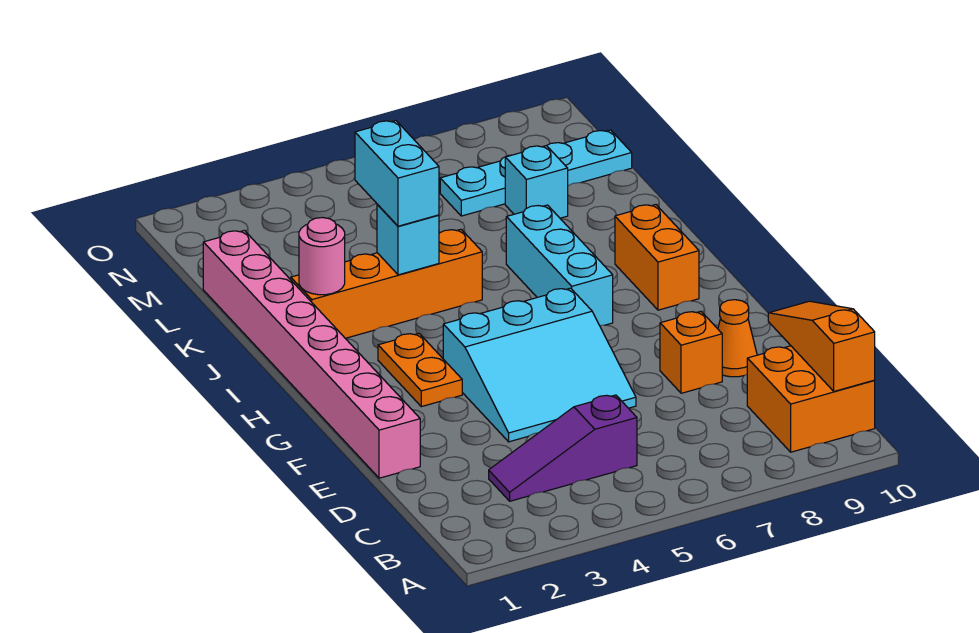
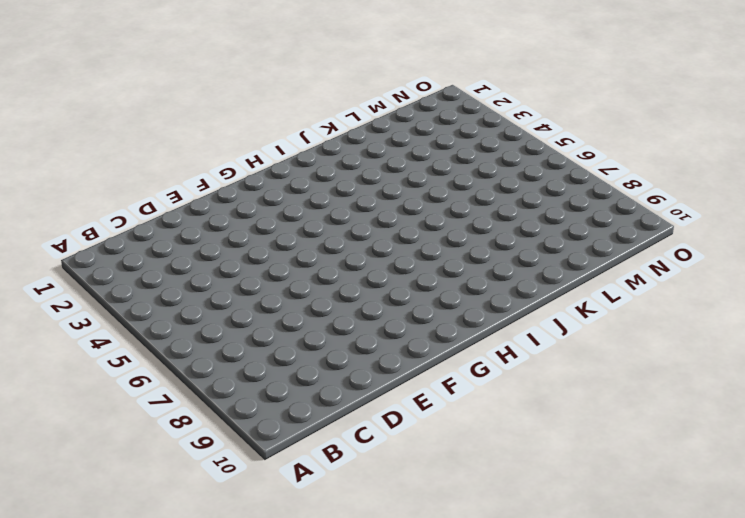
none -> orange 2x2 brick [747,346,875,452]
none -> purple 1x3 slope [489,395,637,501]
none -> pink 1x8 brick [203,230,420,478]

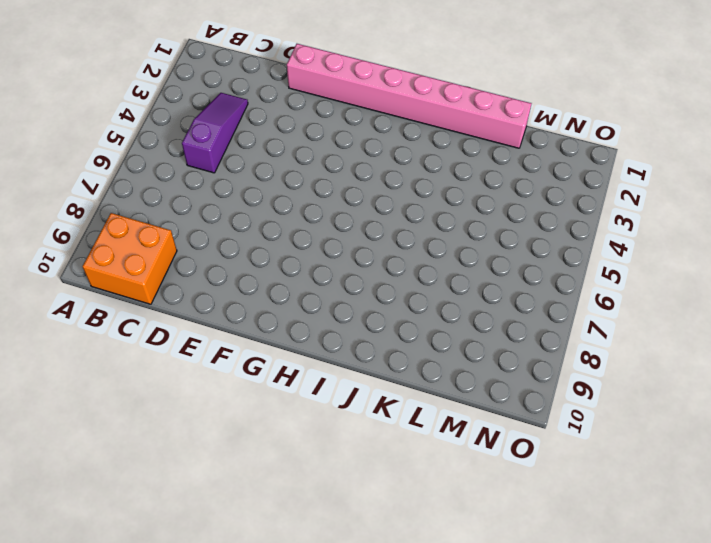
none -> cyan 3x3 slope [443,288,636,442]
none -> orange 1x1 brick [660,311,722,393]
none -> orange 1x1 cone [718,300,757,377]

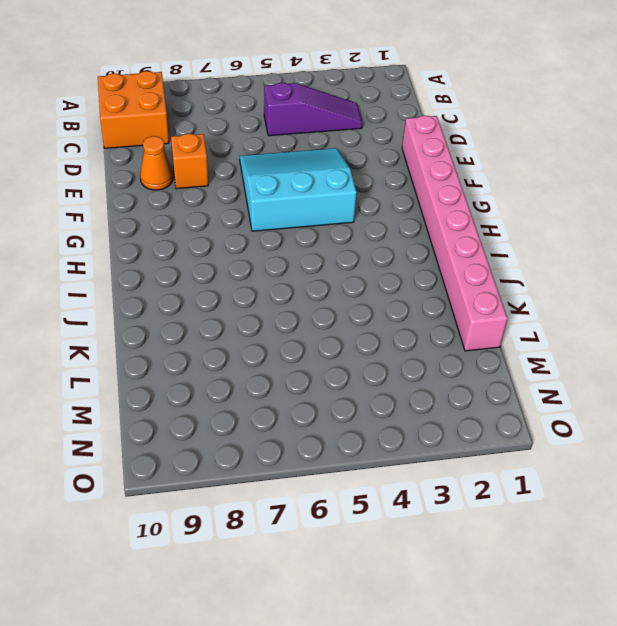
none -> orange 1x2 plate [378,333,462,407]
none -> cyan 1x3 brick [506,205,613,326]
none -> orange 1x2 brick [615,205,699,310]

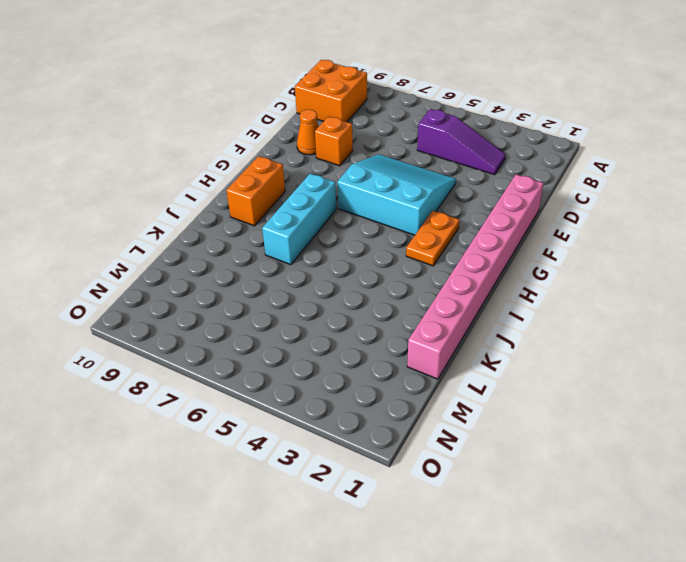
none -> orange 1x4 brick [291,229,482,338]
none -> cyan 1x1 brick [505,146,568,218]
none -> cyan 1x4 plate [440,130,632,216]

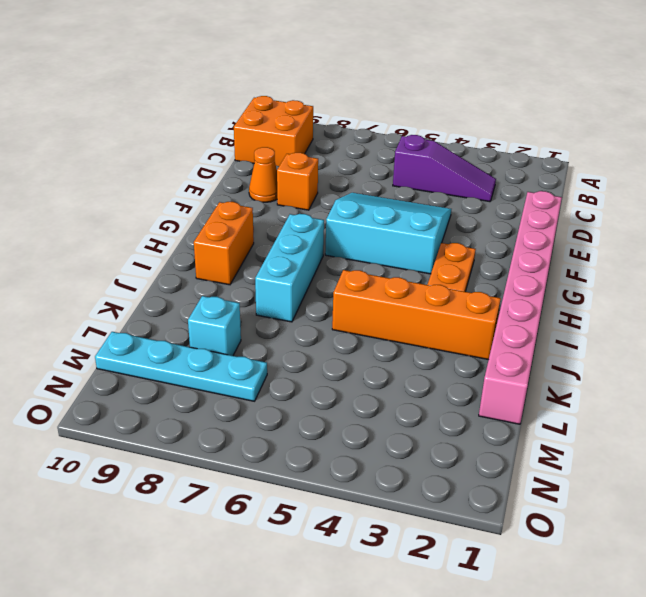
none -> orange 1x3 slope [768,301,875,391]
none -> pink 1x1 round brick [299,218,345,295]
none -> cyan 1x1 brick [377,205,439,275]

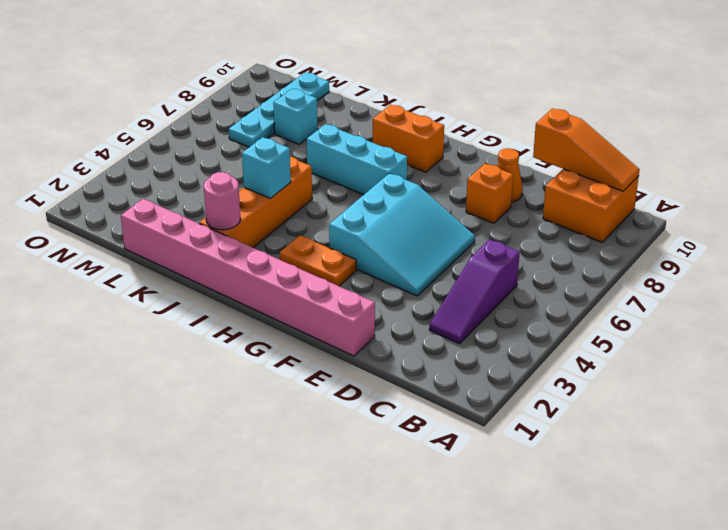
orange 1x3 slope [533,109,640,191] -> orange 1x3 slope turned to [768,301,875,391]
none -> cyan 1x2 brick [355,121,439,226]

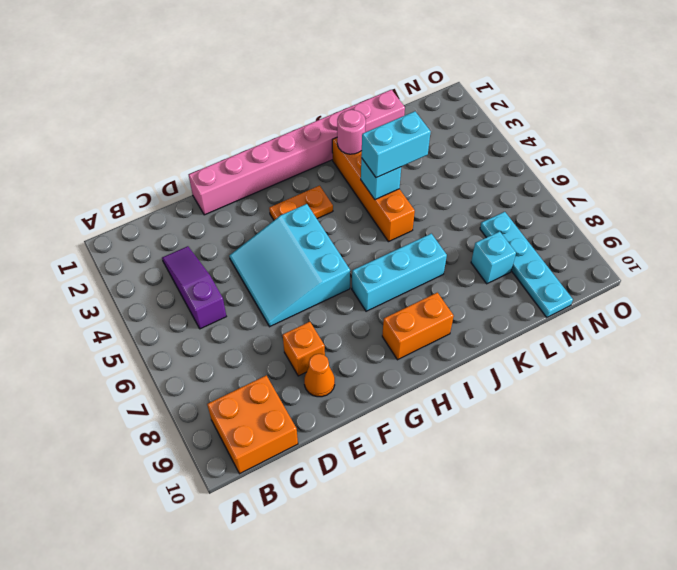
none -> orange 1x3 slope [768,301,875,391]

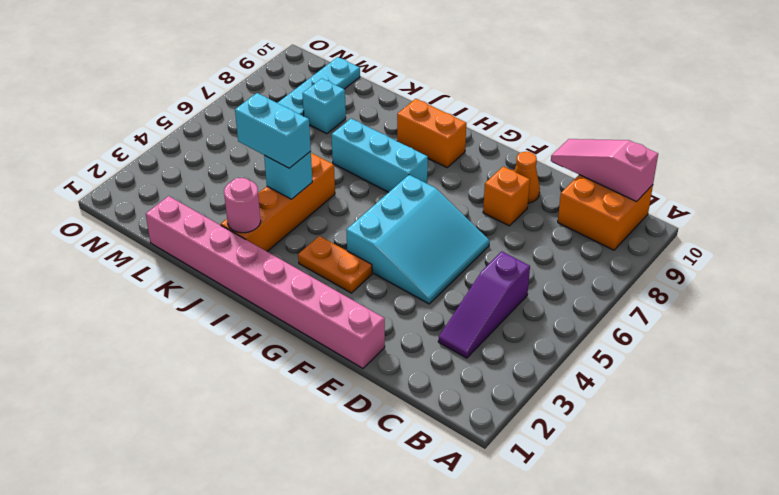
pink 1x3 slope [551,139,658,202] -> orange 1x3 slope [768,301,875,391]

